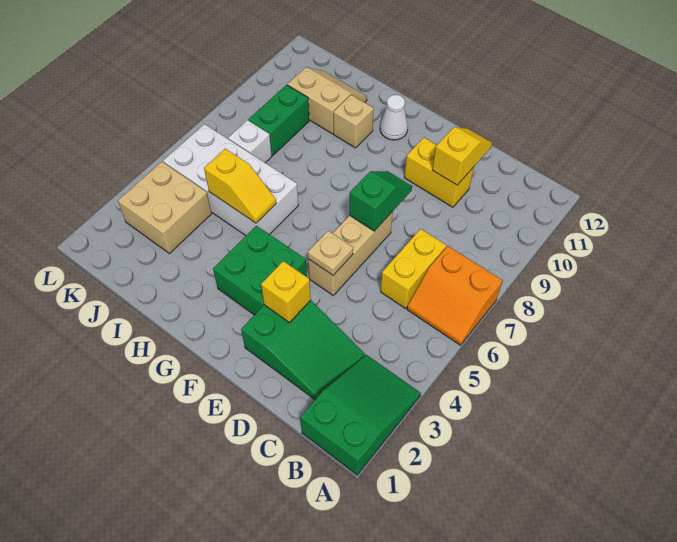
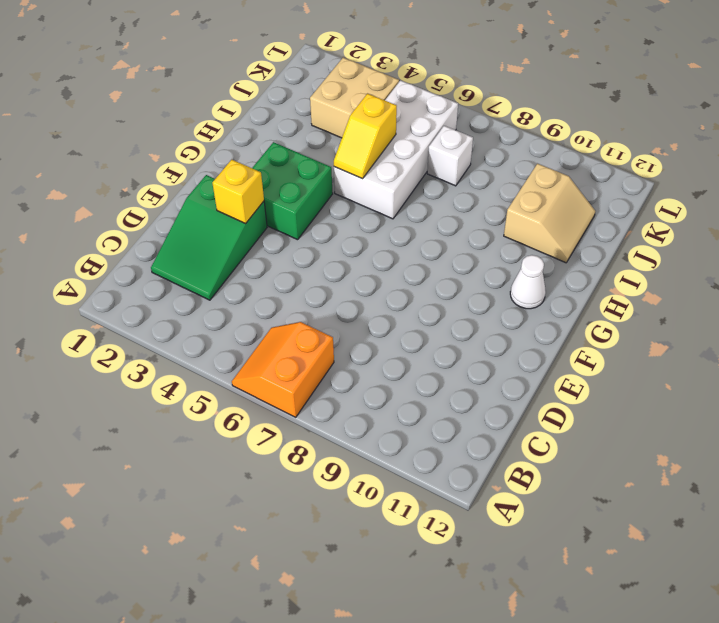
none -> green 2x3 slope [300,355,421,475]
none -> yellow 1x2 brick [381,229,446,308]
none -> yellow 1x2 brick [404,138,474,207]

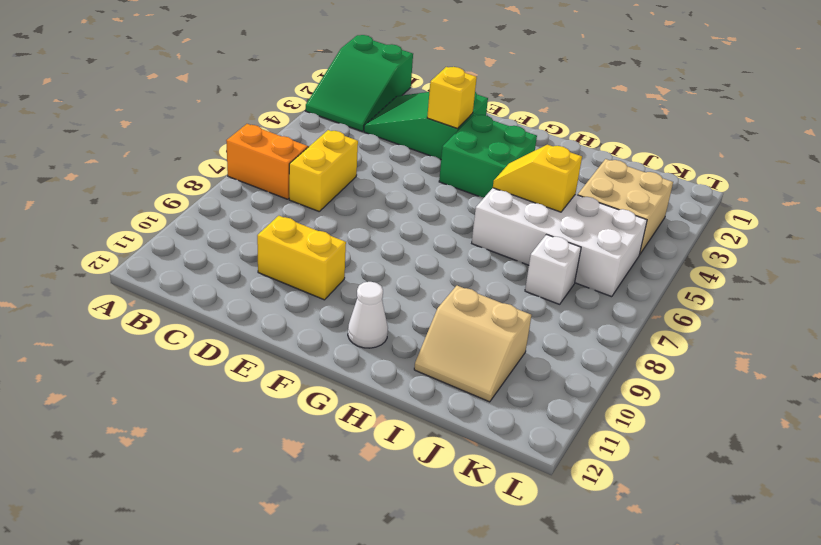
none -> tan 1x3 brick [308,212,393,295]
none -> tan 1x1 brick [334,95,374,148]
none -> green 1x2 brick [249,85,309,156]

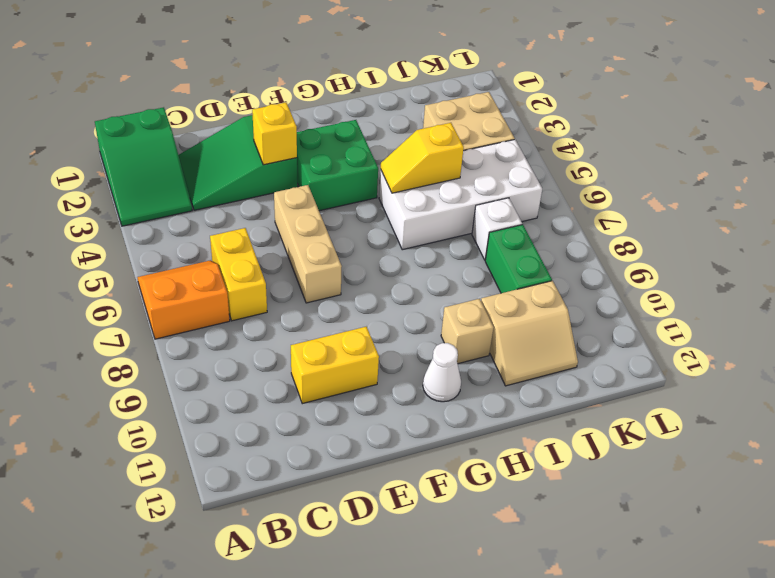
none -> yellow 1x2 slope [432,127,492,185]
none -> tan 1x1 plate [308,231,353,275]
none -> green 1x2 slope [349,171,412,231]

